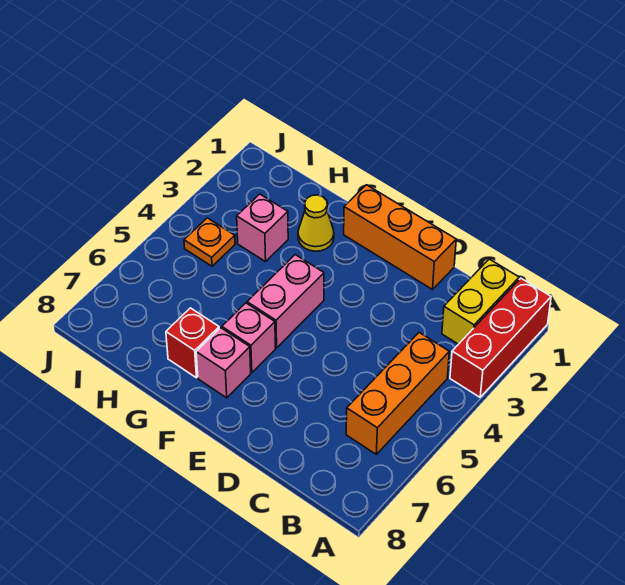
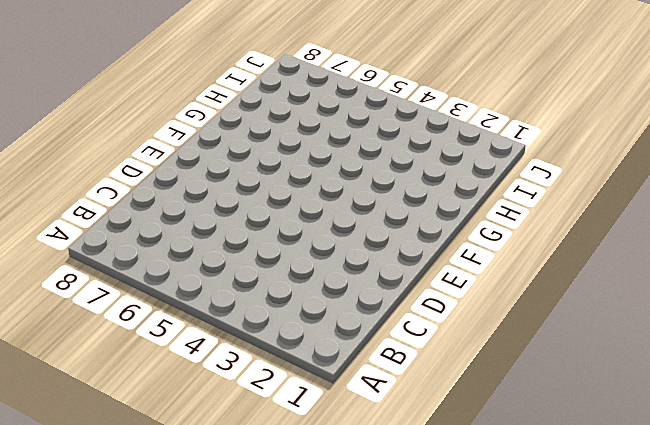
none -> red 1x3 brick [450,278,551,397]
none -> yellow 1x2 brick [442,259,519,344]

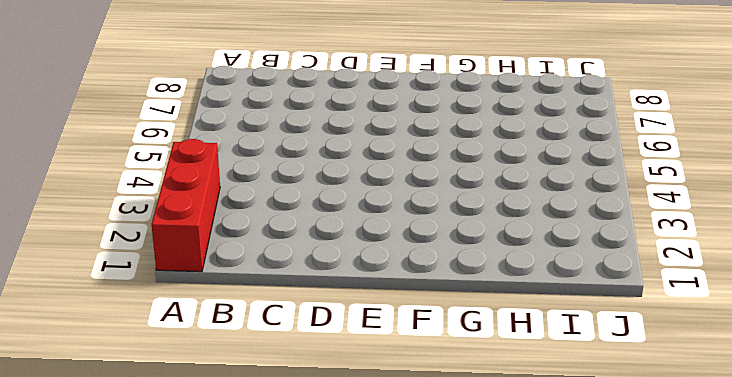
none -> yellow 1x2 brick [442,259,519,344]
none -> orange 1x3 brick [346,333,449,454]

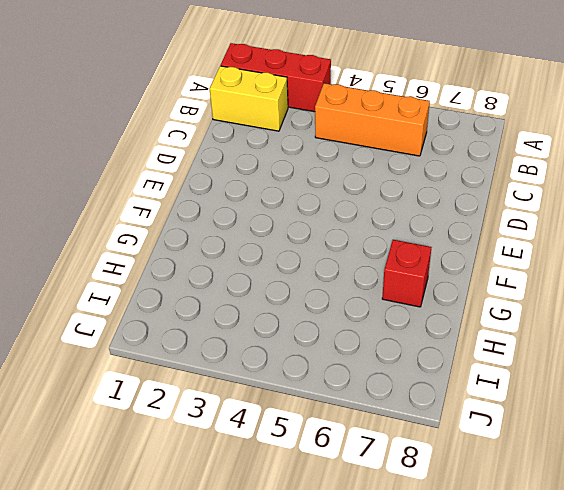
none -> orange 1x3 brick [344,185,456,290]
none -> pink 1x2 brick [247,255,324,348]

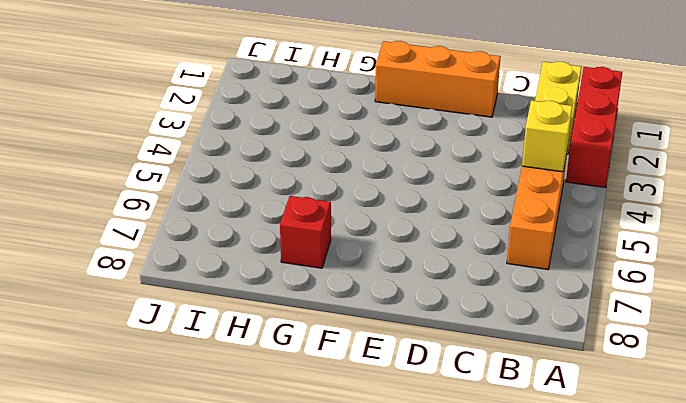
yellow 1x1 brick [522,100,572,172] -> none
none -> pink 1x2 brick [247,255,324,348]
none -> pink 1x1 brick [222,303,276,373]

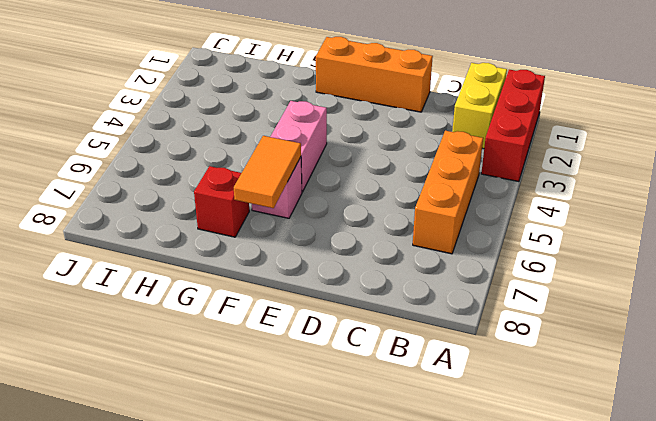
orange 1x2 tile [234,136,301,208] -> none
none -> pink 1x1 brick [196,328,251,398]
none -> yellow 1x1 cone [298,195,334,251]

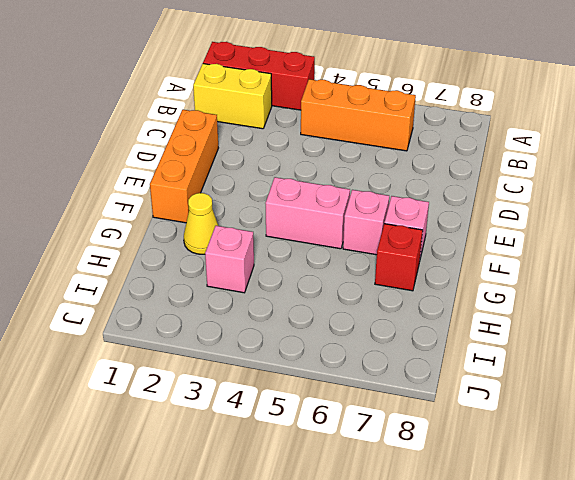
none -> orange 1x1 plate [184,218,235,266]

